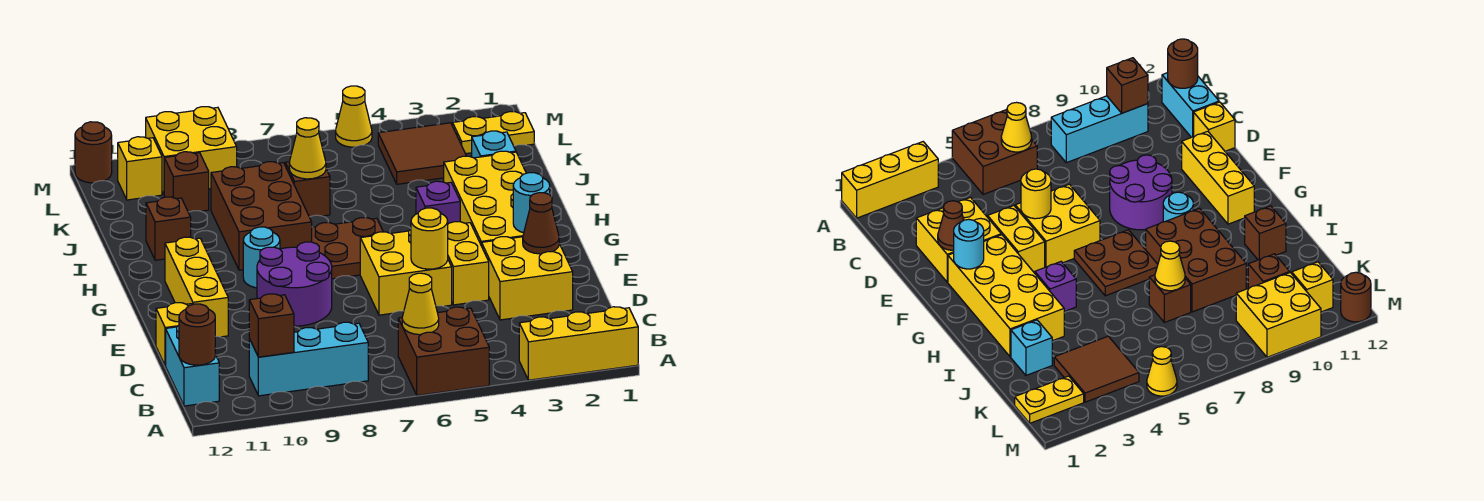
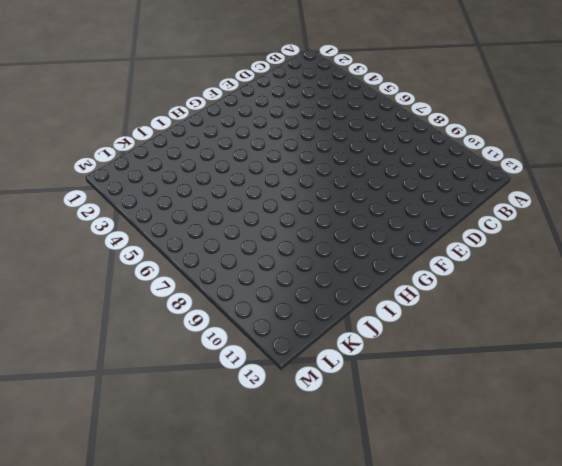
none -> yellow 1x3 brick [519,307,638,380]
none -> brown 2x2 brick [398,307,489,395]
none -> cyan 1x3 brick [249,322,368,396]
none -> cyan 1x2 brick [166,325,219,406]

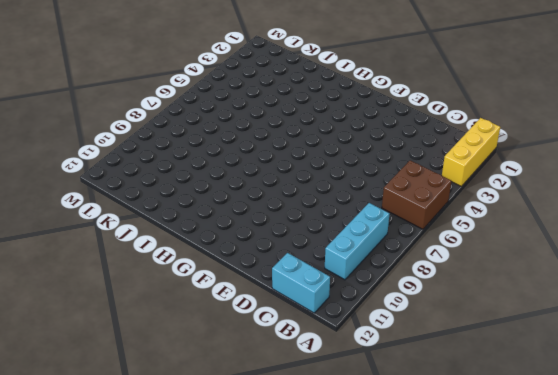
none -> yellow 2x2 brick [482,237,573,320]
none -> yellow 1x1 brick [156,303,192,366]
none -> yellow 1x2 brick [448,222,489,305]
none -> yellow 2x2 brick [360,230,452,315]

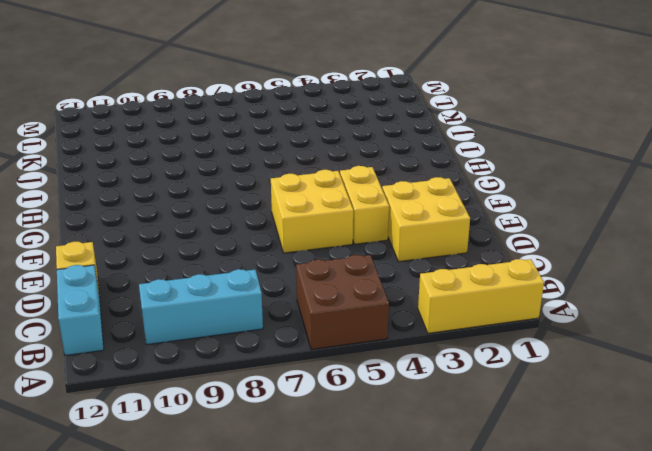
none -> purple 2x2 round brick [257,242,332,326]
none -> yellow 1x3 brick [165,237,228,337]
none -> yellow 2x4 brick [444,151,526,246]
none -> brown 2x2 plate [312,217,383,279]

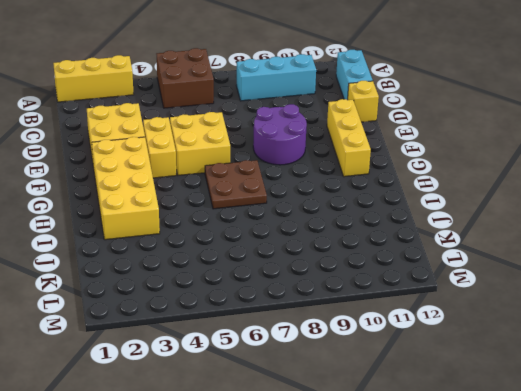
none -> cyan 1x1 round brick [243,227,280,288]
none -> purple 1x1 brick [416,181,460,224]
none -> brown 2x3 brick [211,162,312,270]
none -> brown 1x1 brick [146,197,191,260]

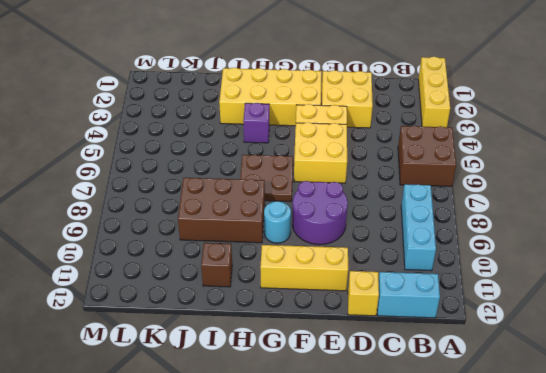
none -> cyan 1x1 brick [472,131,516,158]
none -> brown 1x1 brick [285,162,330,217]
none -> brown 2x2 tile [378,123,466,184]
none -> brown 1x1 brick [164,152,209,212]

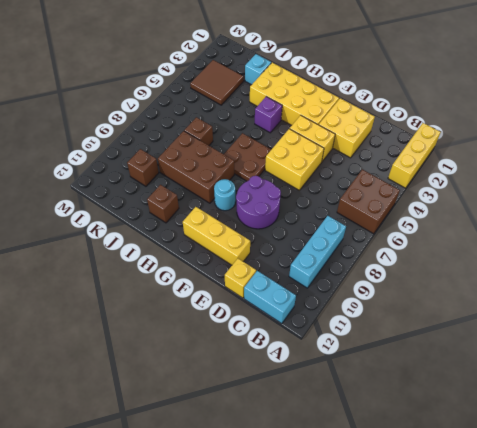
none -> yellow 1x2 plate [453,112,534,154]
none -> yellow 2x2 brick [146,107,237,194]
none -> yellow 1x1 brick [118,137,162,200]
none -> yellow 1x1 cone [336,86,372,147]

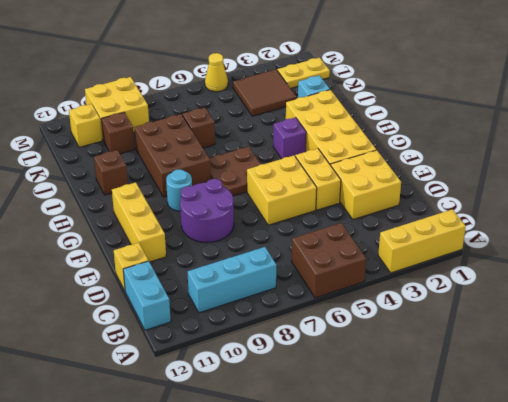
none -> brown 1x1 round brick [75,122,112,183]
none -> yellow 1x1 cone [402,273,439,335]
none -> brown 1x1 brick [249,294,294,357]
none -> brown 1x1 round brick [179,304,215,365]

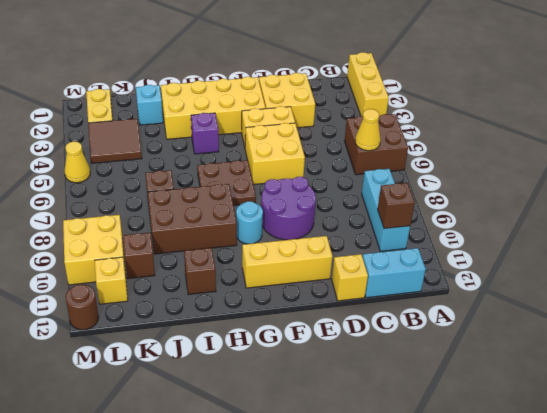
none -> brown 1x1 round brick [179,304,215,365]
none -> brown 1x1 cone [523,193,559,254]
none -> yellow 1x1 round brick [411,208,448,269]
none -> cyan 1x1 round brick [513,173,550,233]

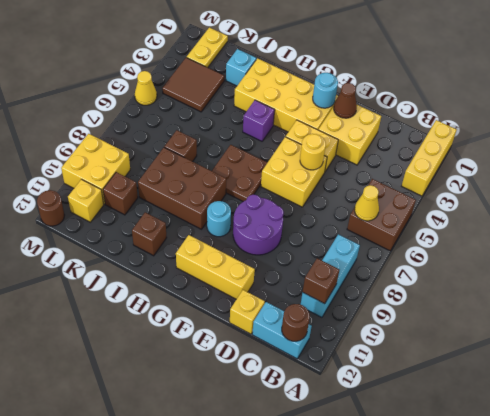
none -> yellow 1x1 cone [289,118,326,179]

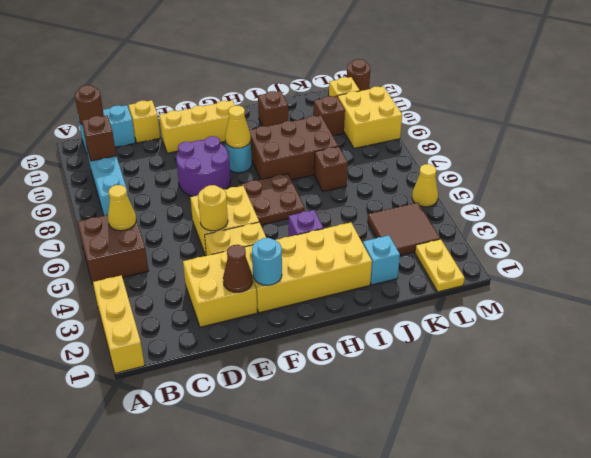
yellow 1x1 cone [225,106,251,148] -> yellow 1x1 cone moved to [289,118,326,179]

